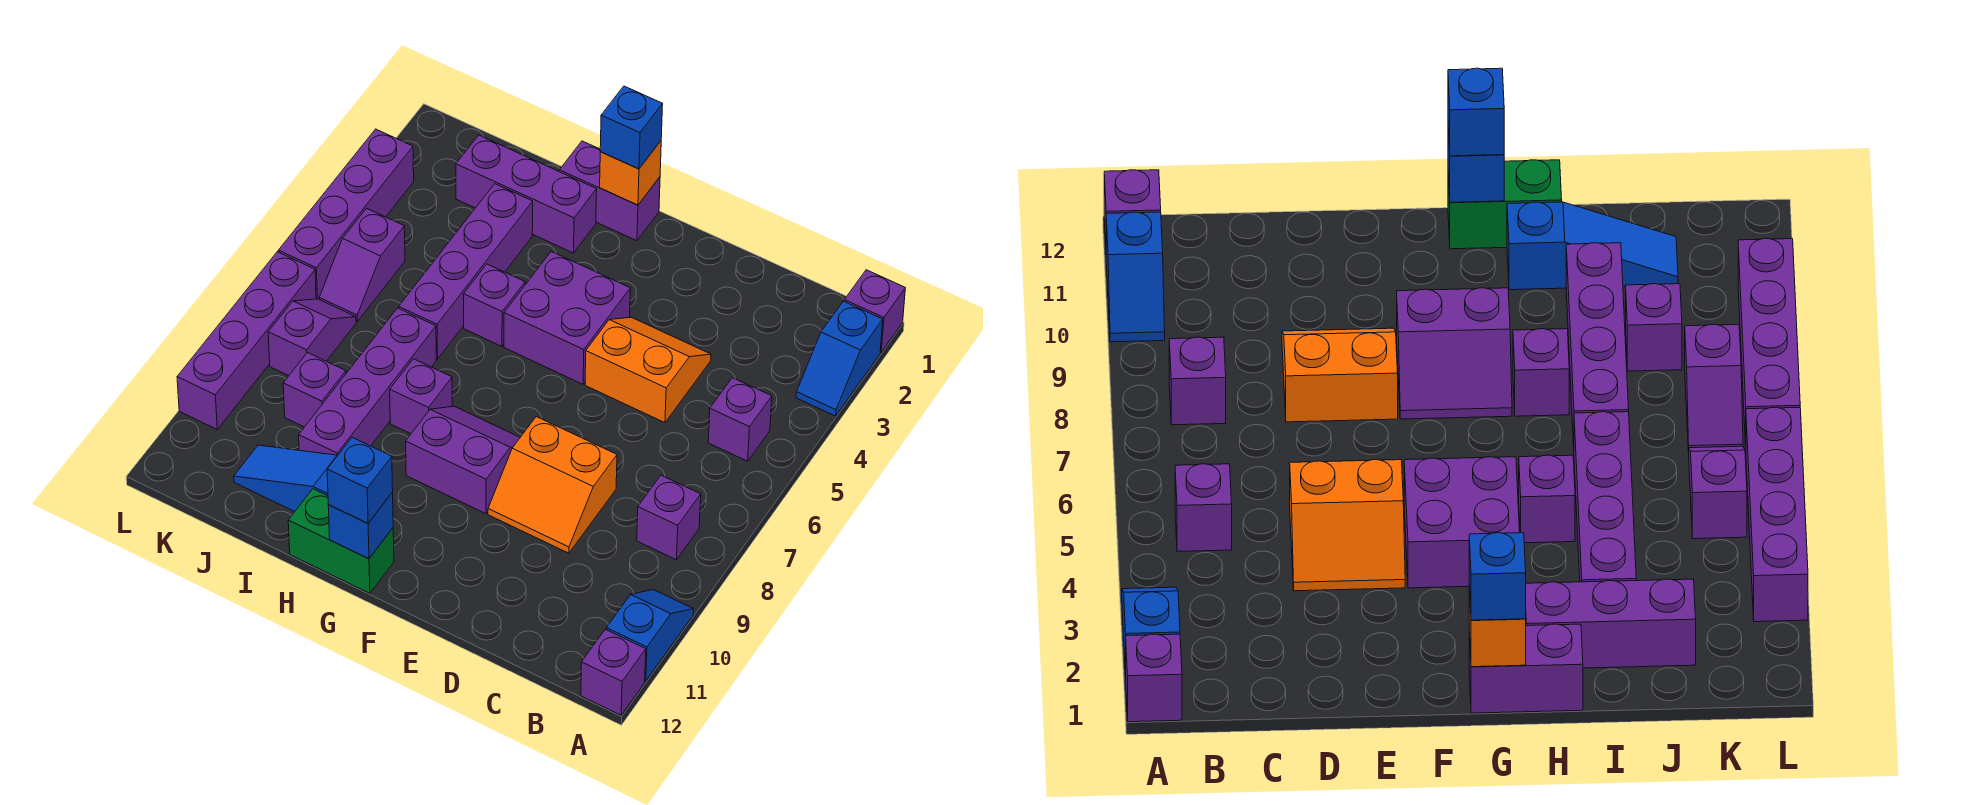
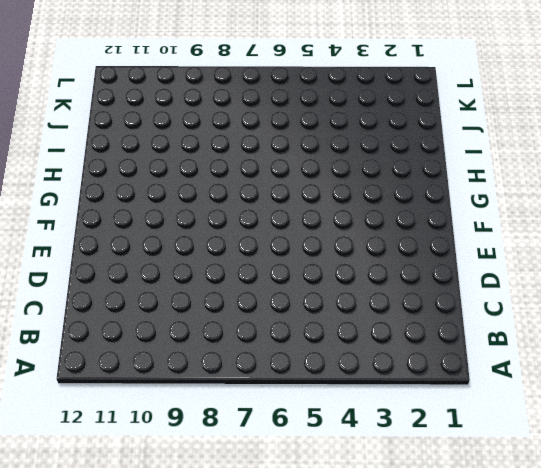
none -> purple 1x1 brick [844,270,905,352]
none -> blue 1x2 slope [796,301,883,416]
none -> blue 1x2 slope [606,590,694,681]

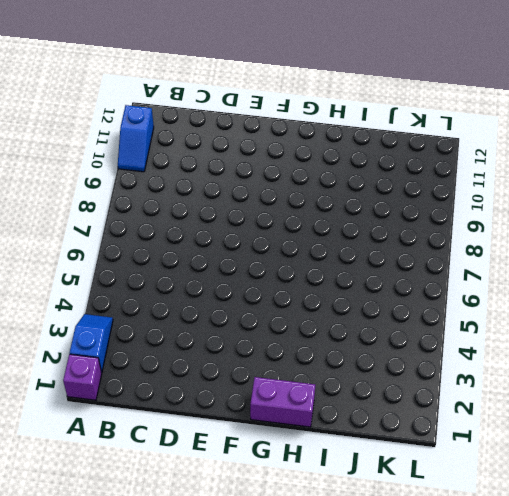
none -> purple 1x1 brick [581,629,646,715]
none -> purple 1x1 brick [708,378,772,461]
none -> purple 1x1 brick [637,475,701,560]

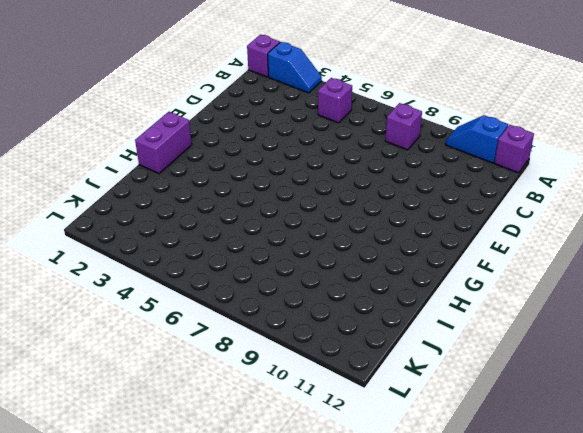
none -> orange 2x2 slope [585,317,711,423]
none -> orange 2x2 slope [488,417,617,553]
none -> purple 2x2 brick [504,252,630,384]

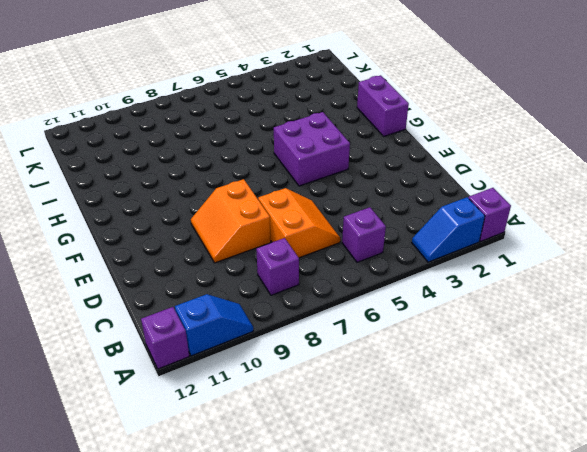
orange 2x2 slope [258,188,340,258] -> orange 2x2 slope moved to [585,317,711,423]
none -> purple 2x2 slope [406,406,520,514]
none -> green 1x2 brick [288,489,394,593]
none -> purple 1x3 brick [456,135,597,253]

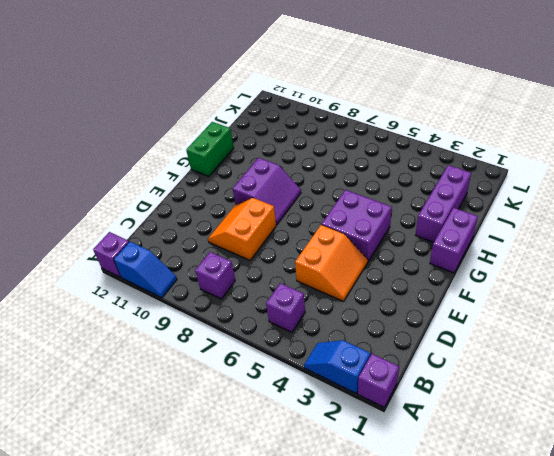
none -> purple 1x1 brick [464,264,525,346]
none -> purple 1x1 brick [390,359,452,434]
none -> blue 1x3 slope [234,445,338,512]

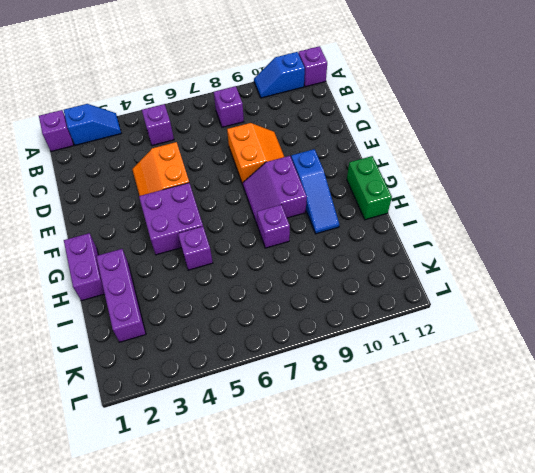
blue 1x3 slope [291,149,339,234] -> blue 1x3 slope moved to [234,445,338,512]
none -> purple 1x4 brick [399,184,533,359]
none -> purple 1x4 brick [299,308,436,455]
none -> purple 1x1 brick [283,353,346,427]

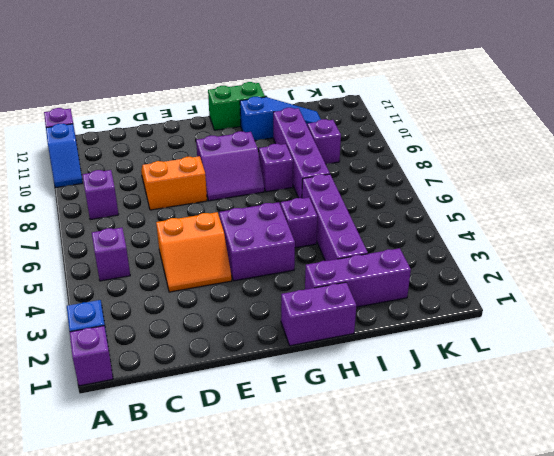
none -> purple 1x2 slope [319,208,405,321]
none -> purple 1x2 slope [268,299,356,376]
none -> purple 1x4 brick [278,129,414,299]

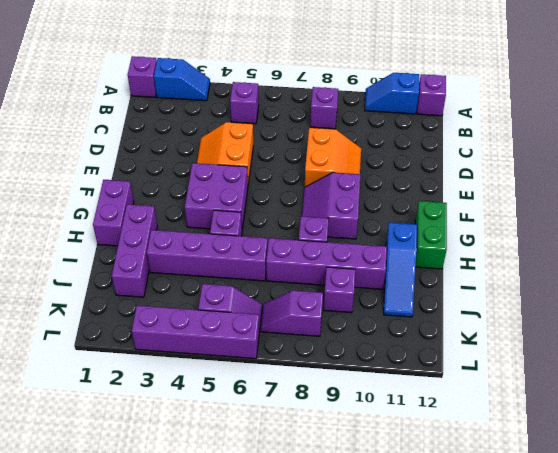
none -> purple 1x4 brick [177,252,316,429]
none -> orange 1x1 brick [600,141,661,205]
none -> blue 1x1 brick [328,492,393,559]

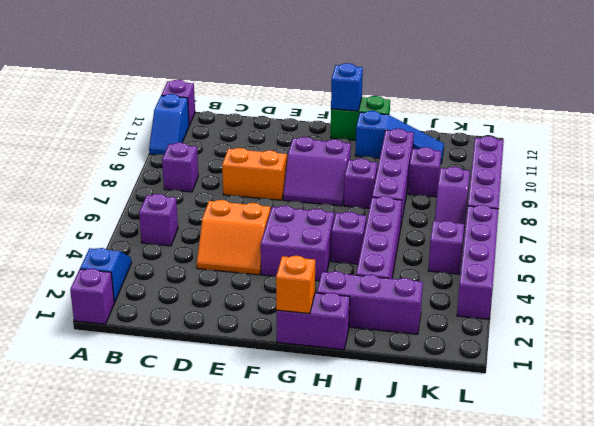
none -> blue 1x1 brick [600,86,663,169]
none -> blue 1x1 brick [327,437,393,523]

